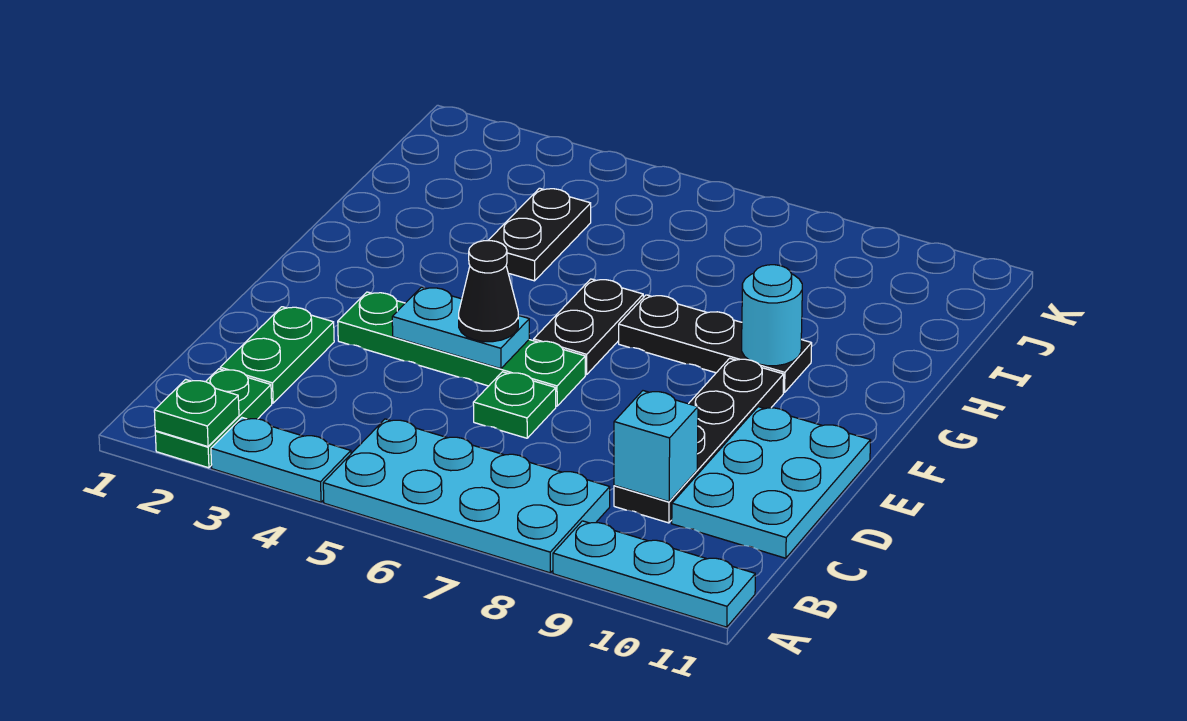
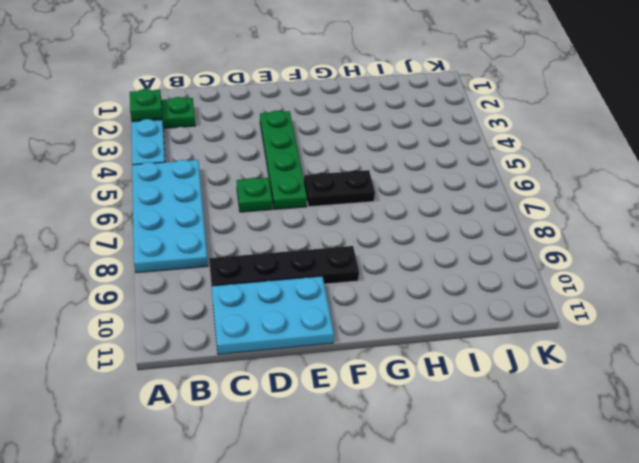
none -> cyan 1x3 plate [553,521,755,627]
none -> green 1x2 plate [220,307,334,403]
none -> black 1x3 plate [619,295,812,393]

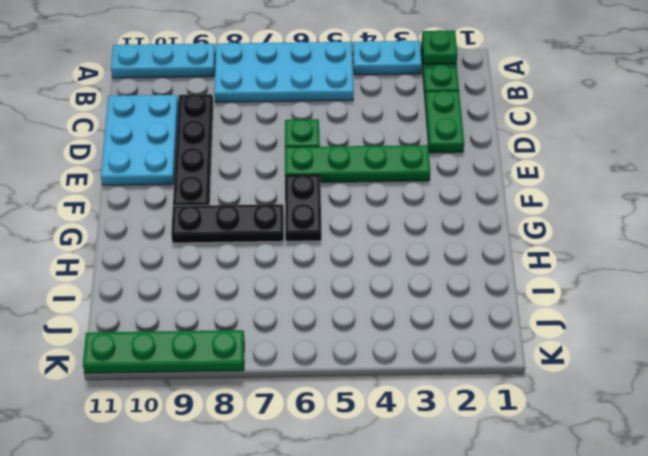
green 1x4 plate [83,330,244,373] -> none
none -> black 1x2 plate [488,188,591,281]
none -> cyan 1x1 brick [614,391,698,502]
none -> cyan 1x2 plate [392,287,529,369]

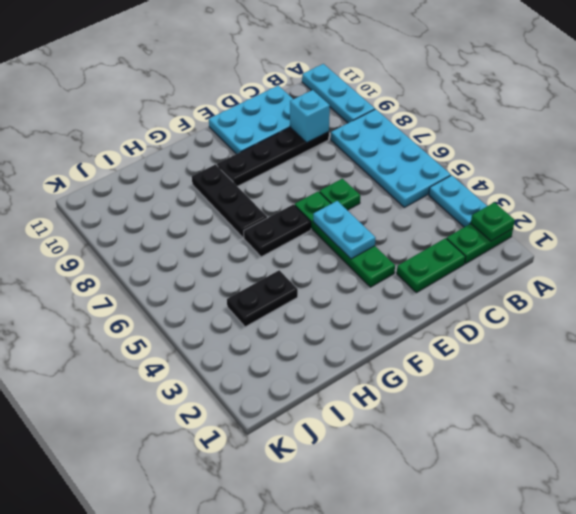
none -> cyan 1x1 round brick [742,265,802,366]
none -> black 1x1 cone [459,241,518,342]

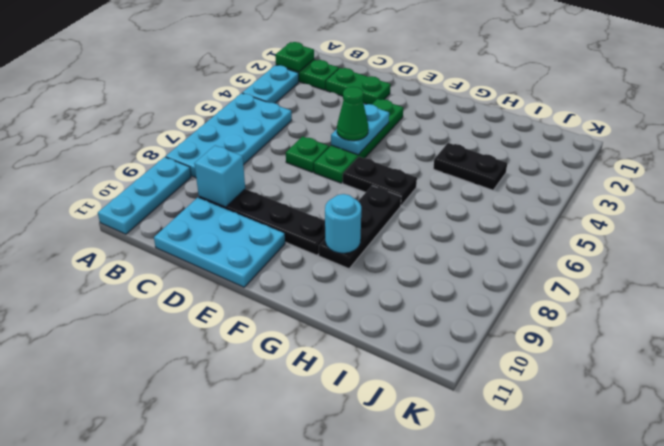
green 1x1 cone [337,87,368,141] -> black 1x1 cone [459,241,518,342]

